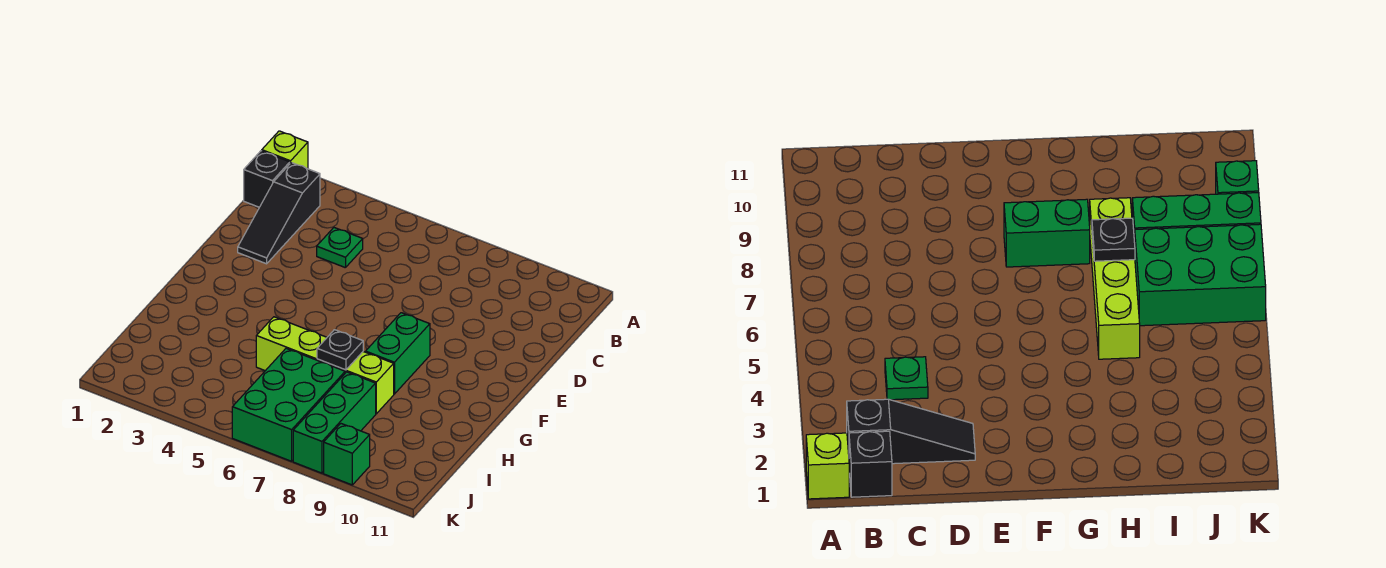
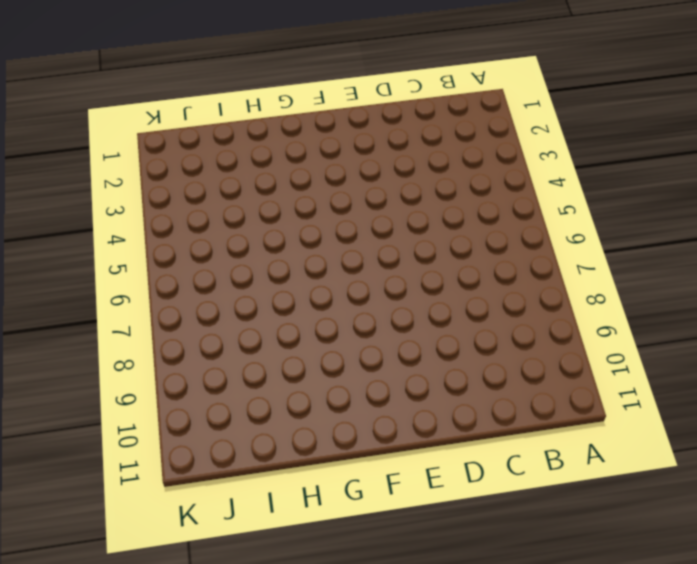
none -> lime 1x1 brick [262,131,308,169]
none -> black 1x1 brick [244,151,290,207]

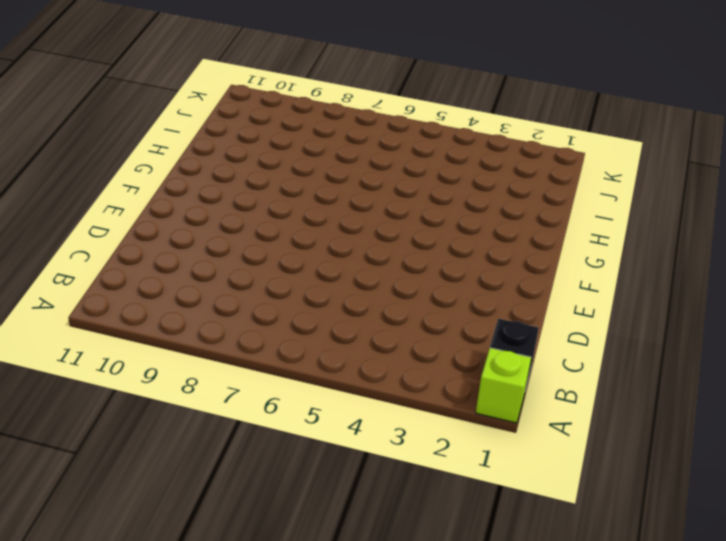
none -> black 1x3 slope [238,163,320,264]
none -> green 1x1 plate [317,228,363,268]

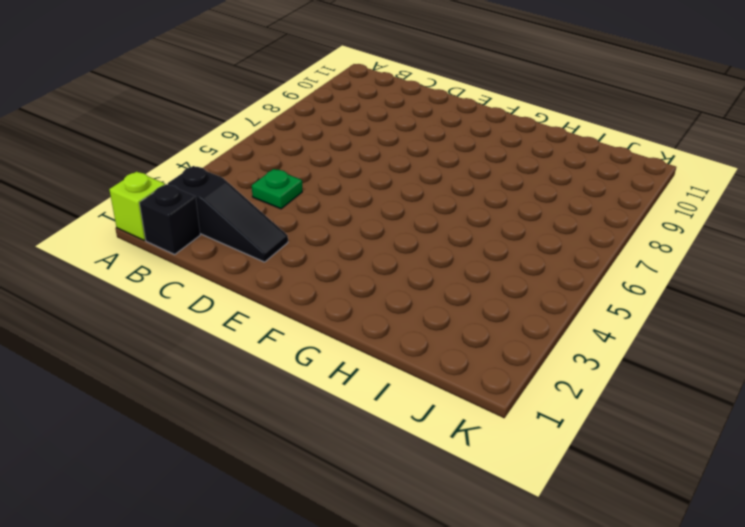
none -> green 1x2 brick [366,313,430,394]
none -> lime 1x4 brick [256,317,394,414]

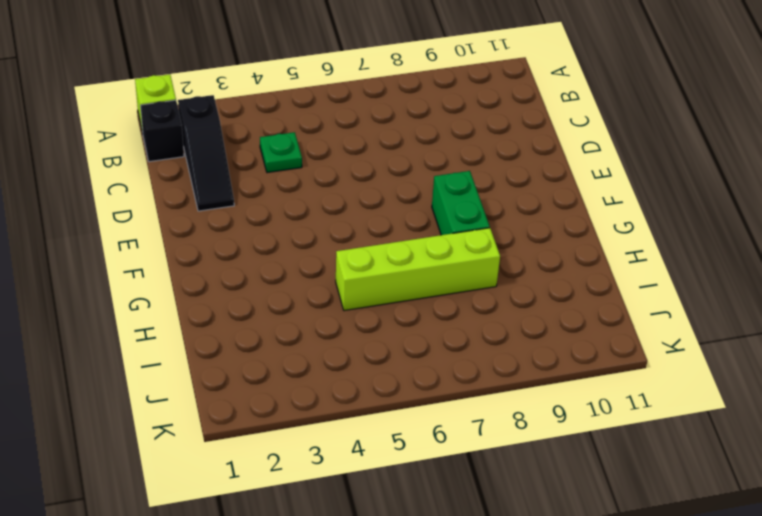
none -> green 2x3 brick [232,348,345,461]
none -> green 1x3 brick [293,372,376,473]

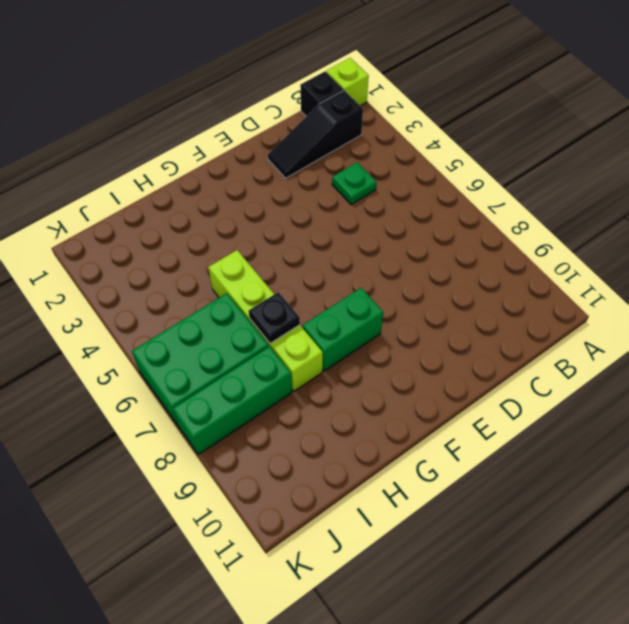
none -> green 1x1 brick [324,424,370,485]

